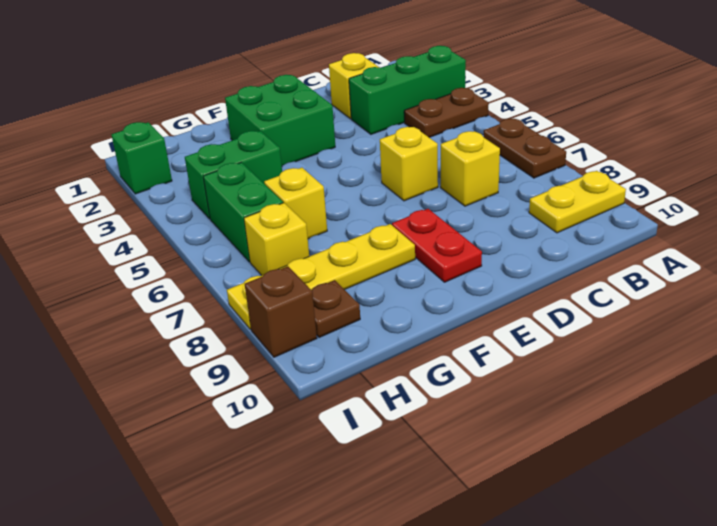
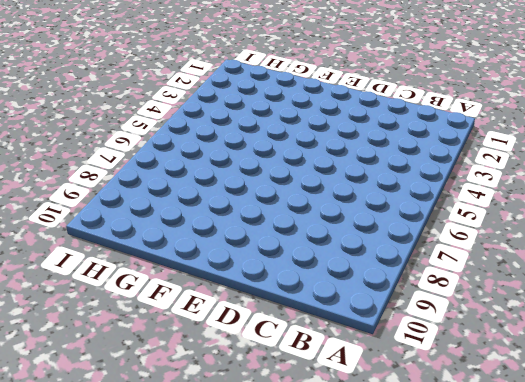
none -> green 1x3 brick [349,46,466,134]
none -> brown 1x2 plate [404,88,489,138]
none -> brown 1x2 plate [484,119,566,178]

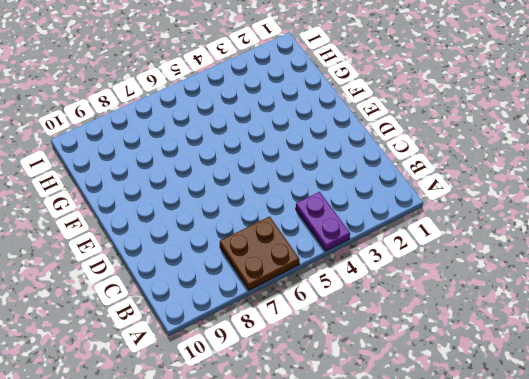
purple 1x2 plate [296,192,350,251] -> brown 1x2 plate [404,88,489,138]
brown 2x2 plate [220,217,299,290] -> brown 1x2 plate [484,119,566,178]
none -> green 1x3 brick [349,46,466,134]
none -> yellow 1x2 plate [529,171,626,233]
none -> yellow 1x1 brick [329,53,378,119]

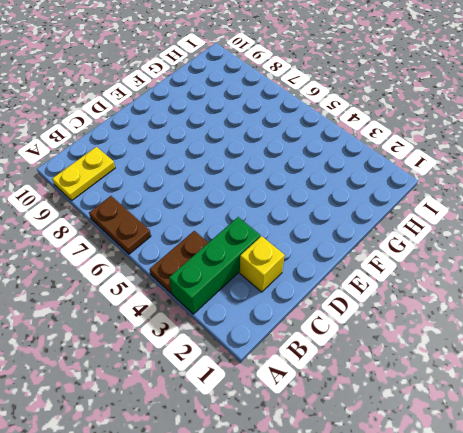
none -> yellow 1x1 brick [441,131,500,206]
none -> yellow 1x1 brick [380,127,438,201]
none -> green 2x2 brick [225,75,335,166]

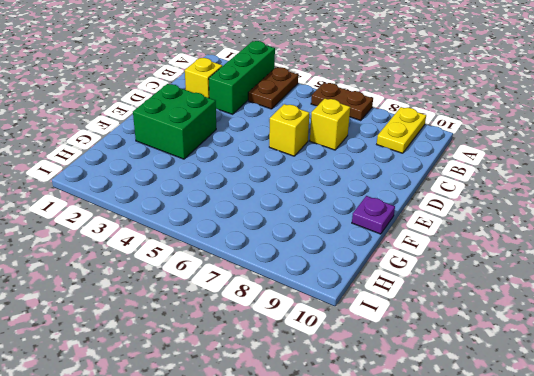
purple 1x1 plate [352,196,395,234] -> none
none -> red 1x2 plate [392,209,482,282]
none -> yellow 1x4 plate [227,224,415,329]
none -> green 1x2 brick [185,131,282,219]

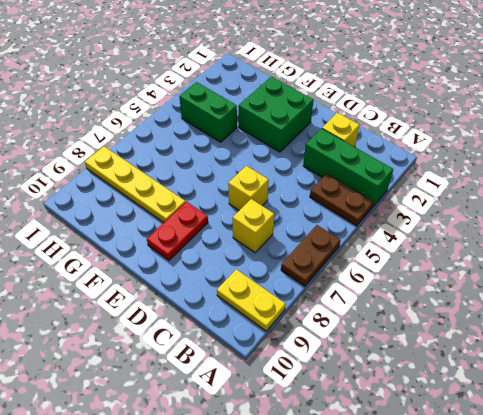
none -> yellow 1x1 brick [264,168,327,239]
none -> green 1x2 brick [203,162,283,262]
none -> yellow 1x1 brick [244,203,309,275]

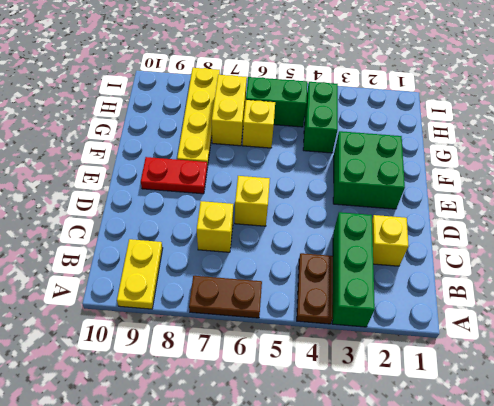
yellow 1x2 brick [212,75,247,146] -> yellow 1x1 brick [244,203,309,275]
none -> brown 1x1 plate [312,280,360,338]
none -> green 1x1 brick [111,122,172,194]
none -> brown 1x1 brick [245,266,317,357]

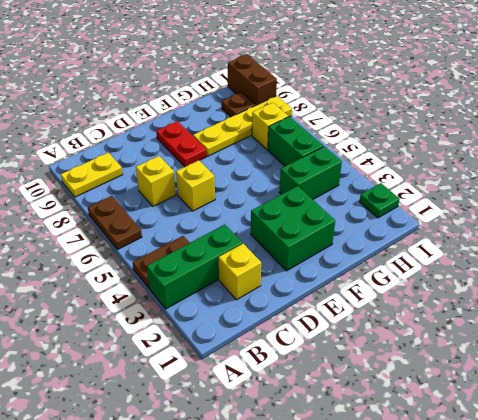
green 1x1 plate [360,183,400,218] -> green 1x1 brick [111,122,172,194]
brown 1x2 brick [228,54,277,105] -> brown 1x1 brick [245,266,317,357]
none -> yellow 1x1 brick [264,168,327,239]

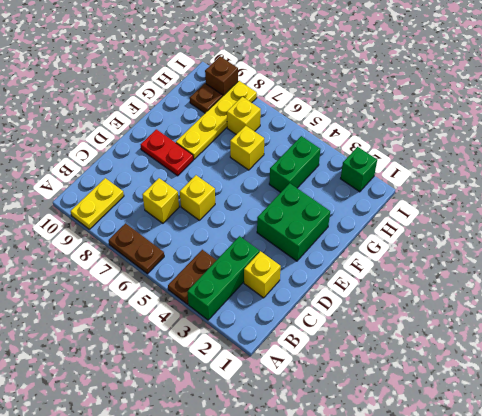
none -> green 1x2 brick [203,162,283,262]

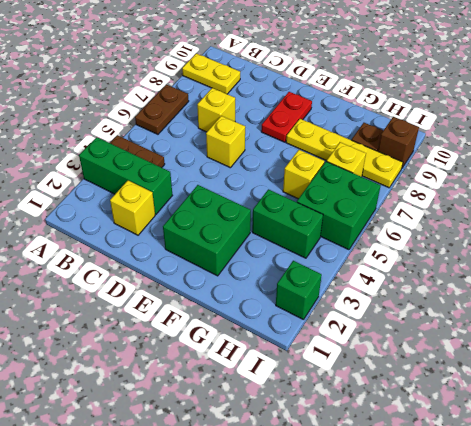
green 2x2 brick [297,161,381,250] -> green 1x2 brick [203,162,283,262]

